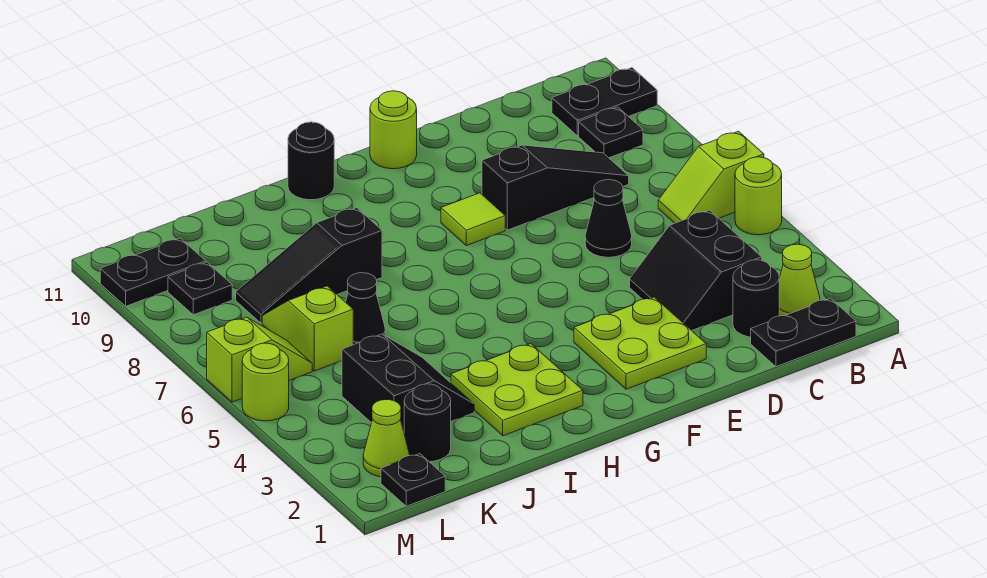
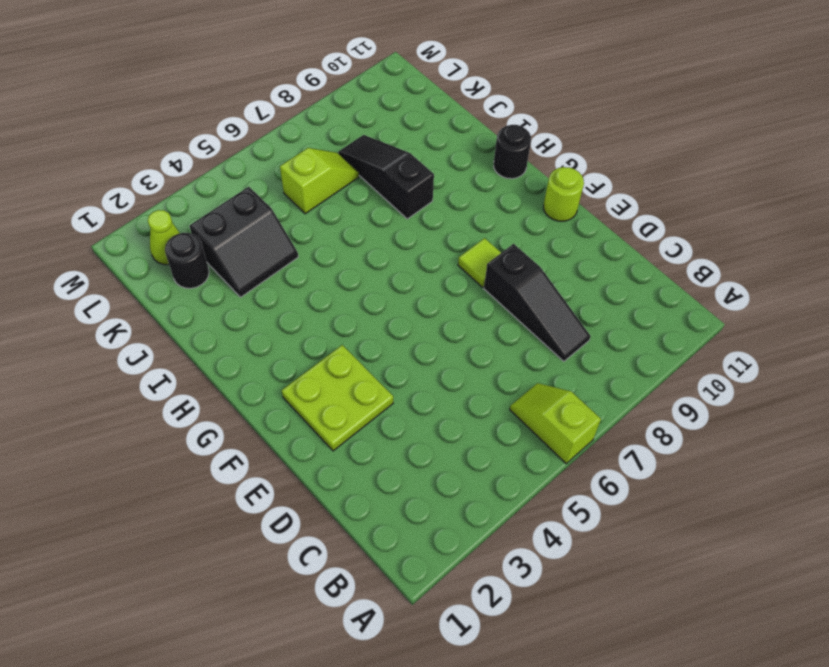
none -> lime 1x1 round brick [735,157,782,235]
none -> black 1x2 plate [552,68,657,136]
none -> black 1x2 plate [751,298,856,367]

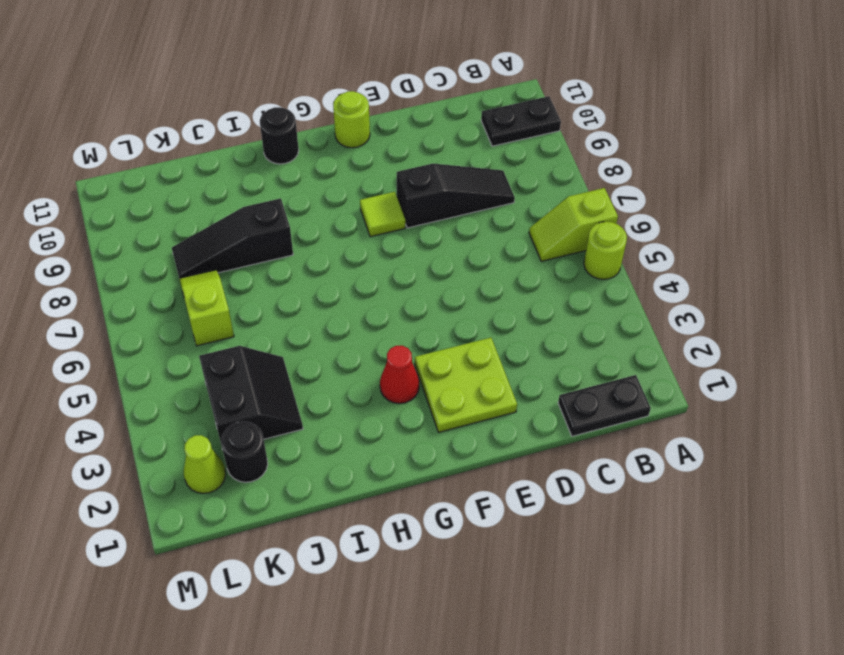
red 1x1 cone [380,346,419,404] -> none
none -> lime 1x1 cone [779,244,820,316]
none -> black 1x1 plate [579,107,643,158]
none -> black 1x1 round brick [733,260,779,337]

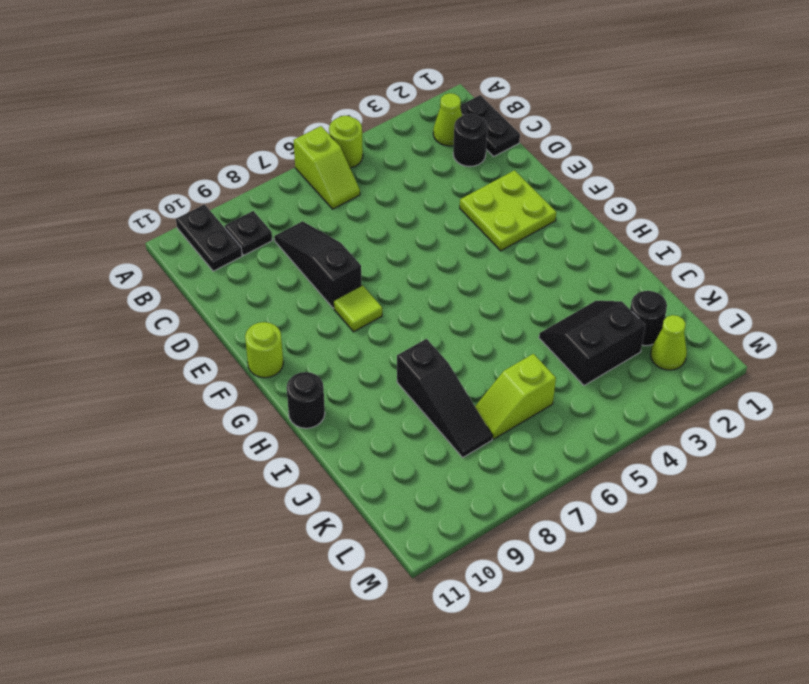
none -> black 2x2 slope [630,210,762,330]
none -> black 1x1 cone [585,180,632,257]
none -> lime 2x2 plate [451,344,583,436]

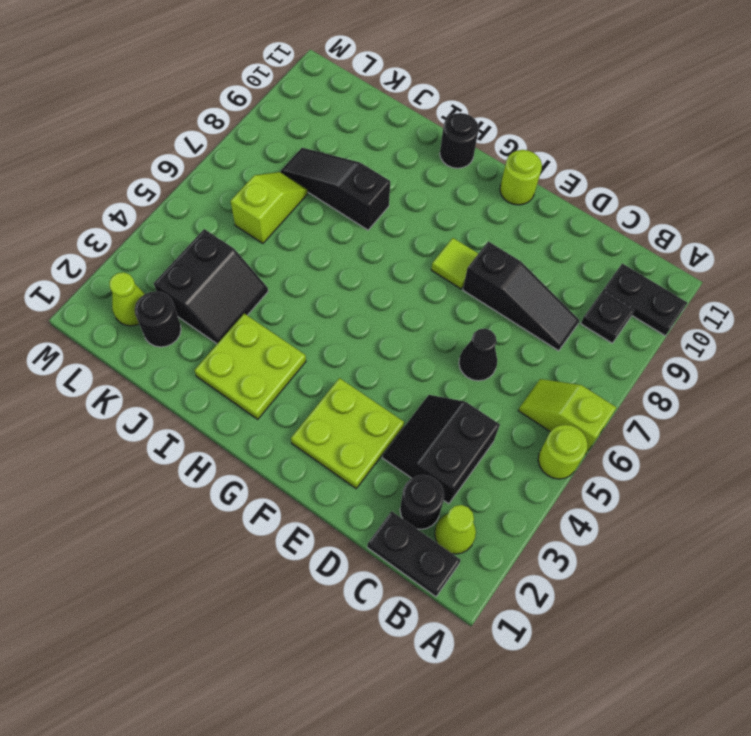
none -> black 1x1 cone [346,273,385,345]
none -> black 1x1 plate [381,454,445,506]
none -> lime 1x2 slope [207,317,312,402]

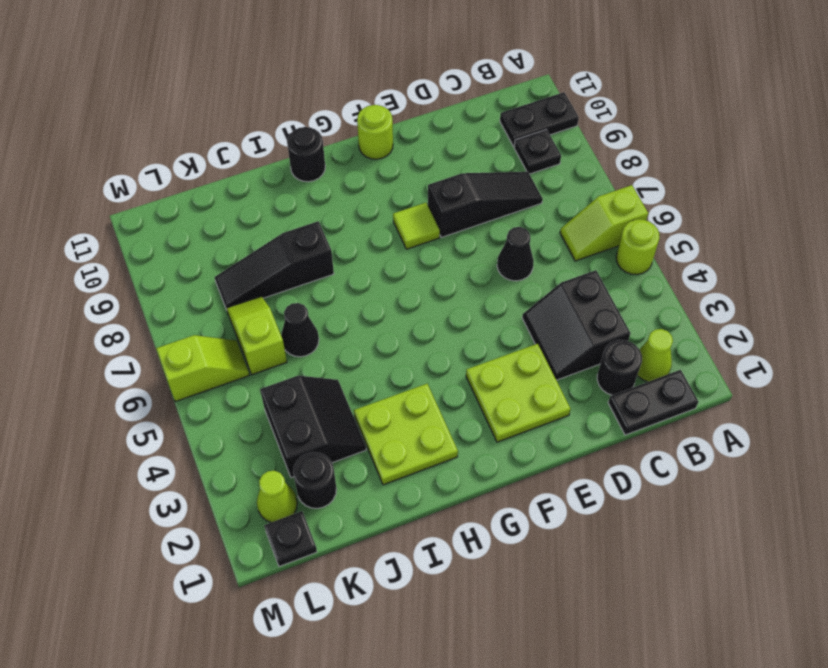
none -> black 1x1 plate [168,262,232,315]
none -> black 1x2 plate [100,238,206,306]
none -> lime 1x1 round brick [242,343,289,421]

